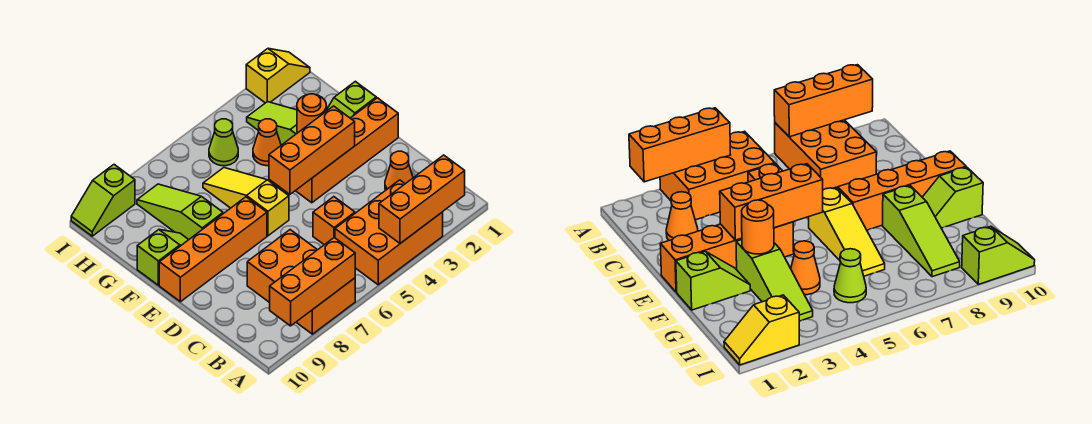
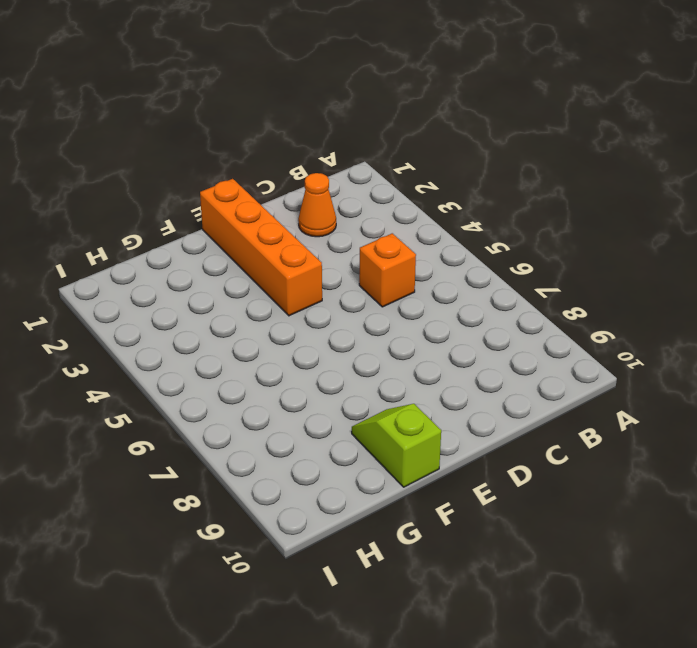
none -> orange 2x3 brick [335,180,443,285]
none -> orange 2x3 brick [247,230,355,334]
none -> yellow 1x3 slope [203,168,289,236]

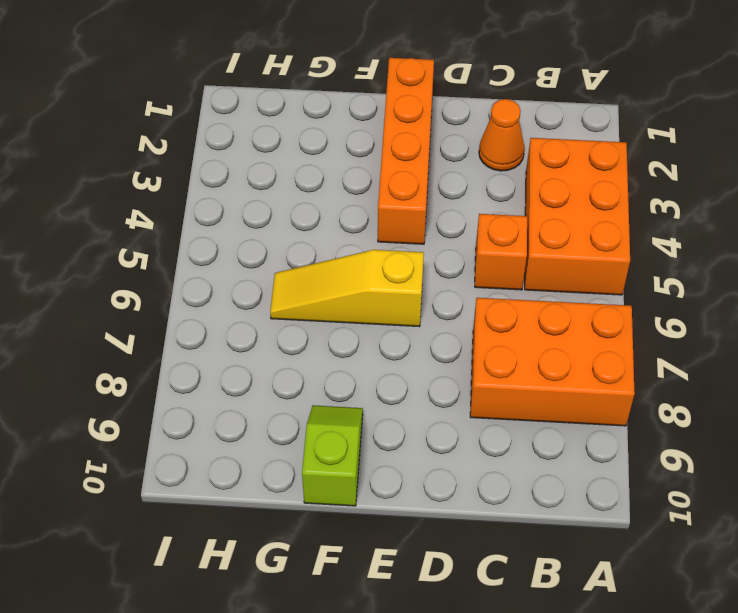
none -> orange 1x4 brick [159,197,267,302]
none -> lime 1x2 slope [326,81,376,118]
none -> lime 1x3 slope [247,102,297,145]

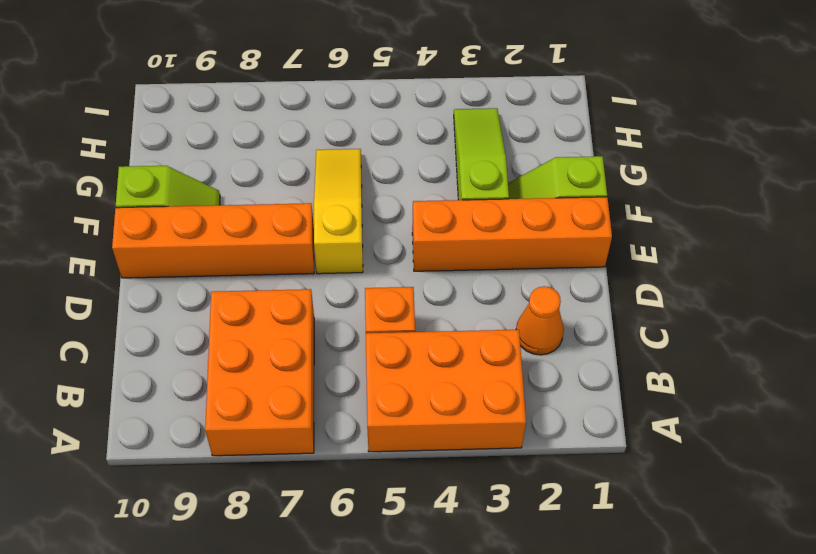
none -> lime 1x3 slope [137,184,223,239]
none -> orange 1x1 cone [253,119,281,166]
none -> lime 1x1 cone [209,119,238,166]

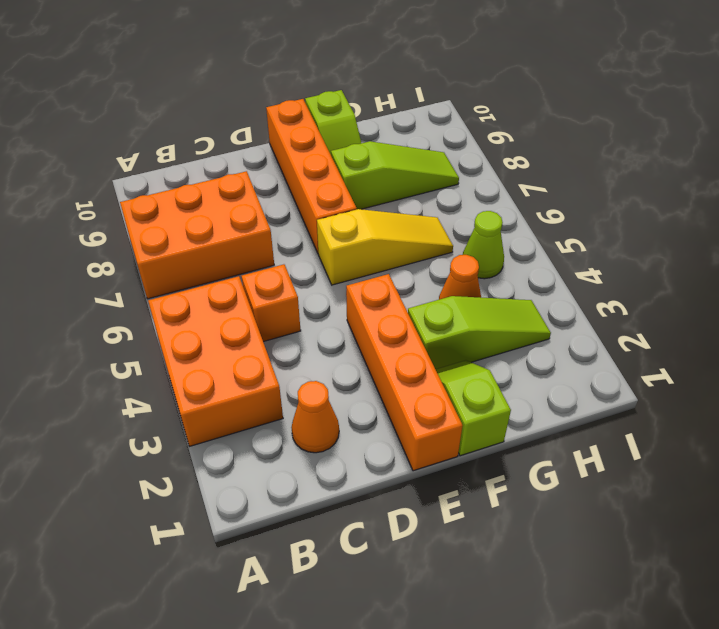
none -> yellow 1x2 slope [246,48,310,103]
none -> lime 1x2 slope [71,165,135,236]
none -> orange 1x3 brick [379,155,465,243]

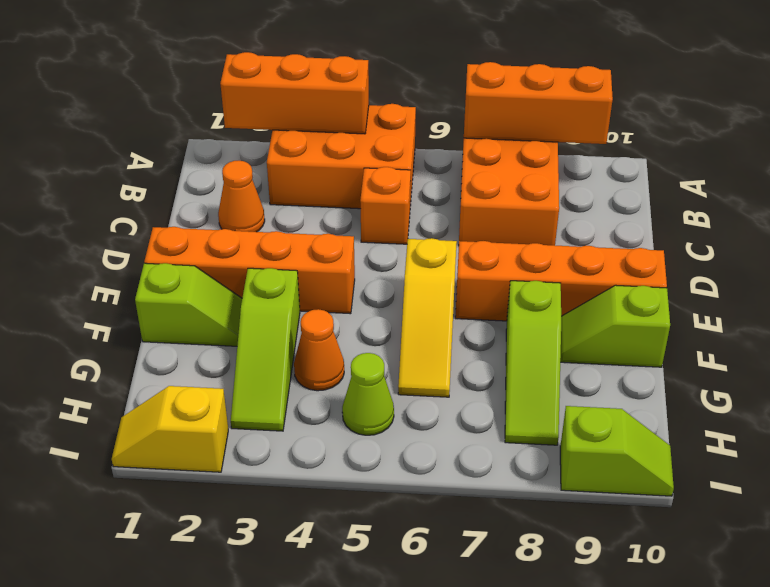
none -> orange 1x3 brick [269,106,355,194]
none -> orange 1x1 round brick [297,94,326,133]

